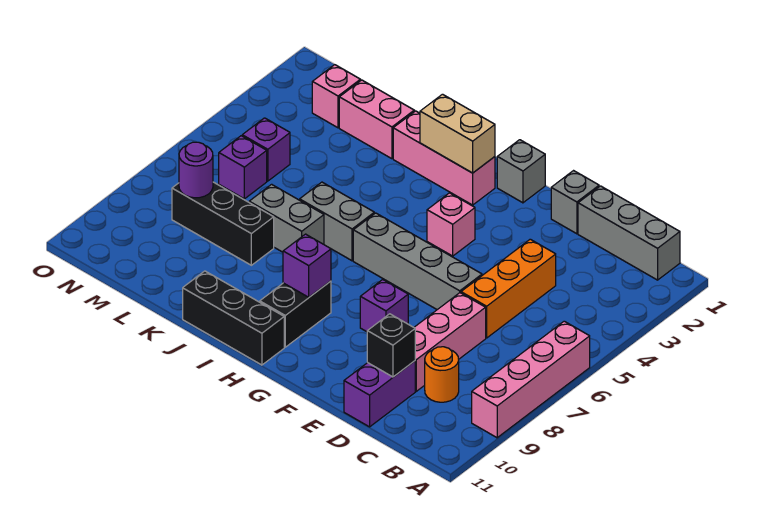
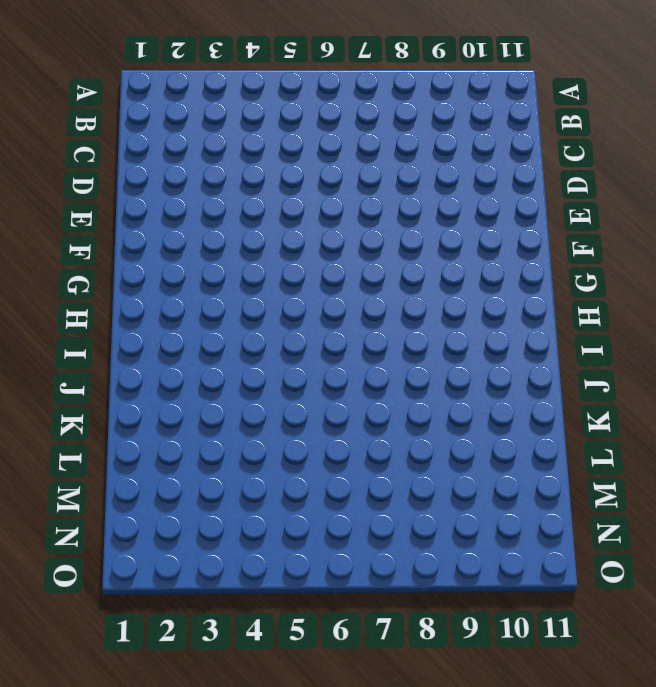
none -> pink 1x4 brick [472,321,590,438]
none -> grey 1x3 brick [578,186,680,280]
none -> orange 1x1 round brick [425,347,459,402]

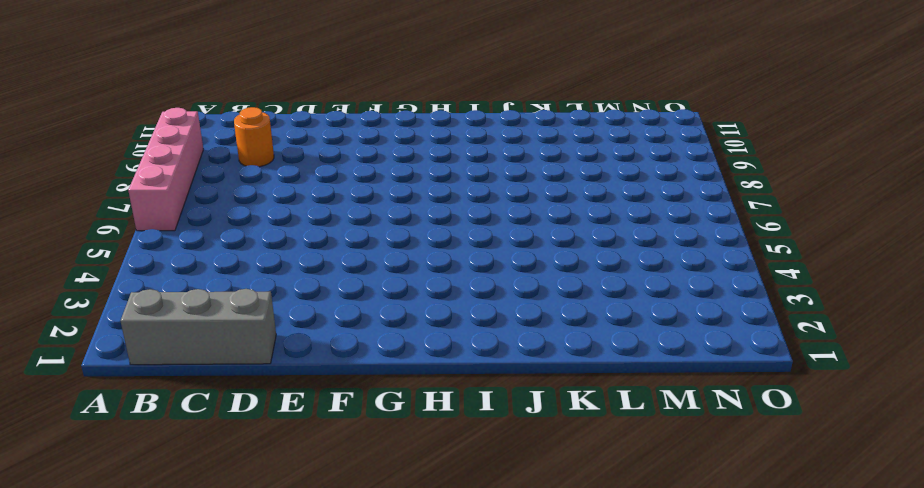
none -> orange 1x3 brick [461,239,556,338]
none -> pink 1x3 brick [414,293,486,391]
none -> purple 1x2 brick [344,361,415,427]

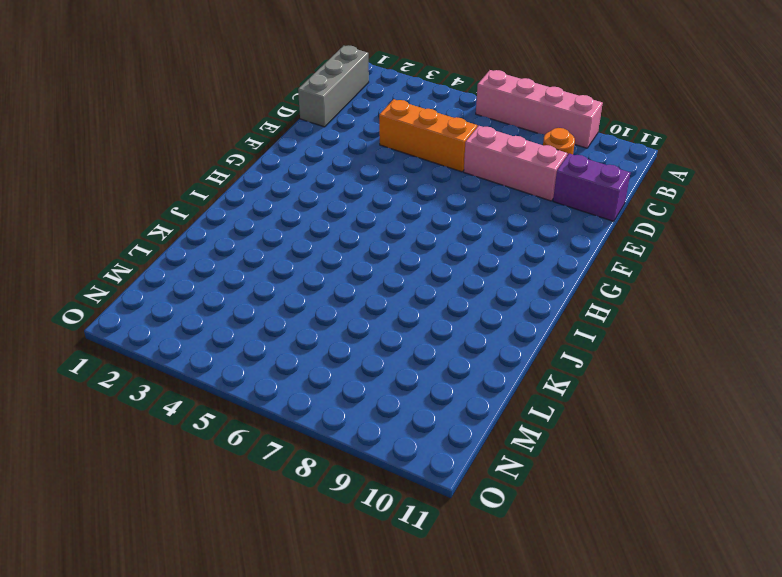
none -> grey 1x1 brick [551,171,599,234]
none -> grey 1x4 brick [353,213,482,310]
none -> purple 1x1 brick [360,280,408,332]

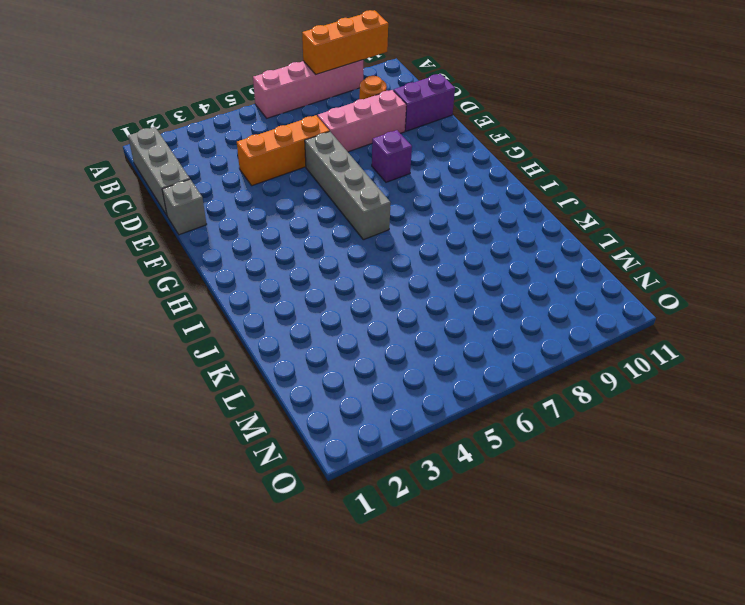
orange 1x3 brick [302,10,388,74] -> none
none -> grey 1x1 brick [497,140,545,203]
none -> pink 1x1 brick [427,193,475,256]
none -> pink 1x3 brick [393,111,495,205]

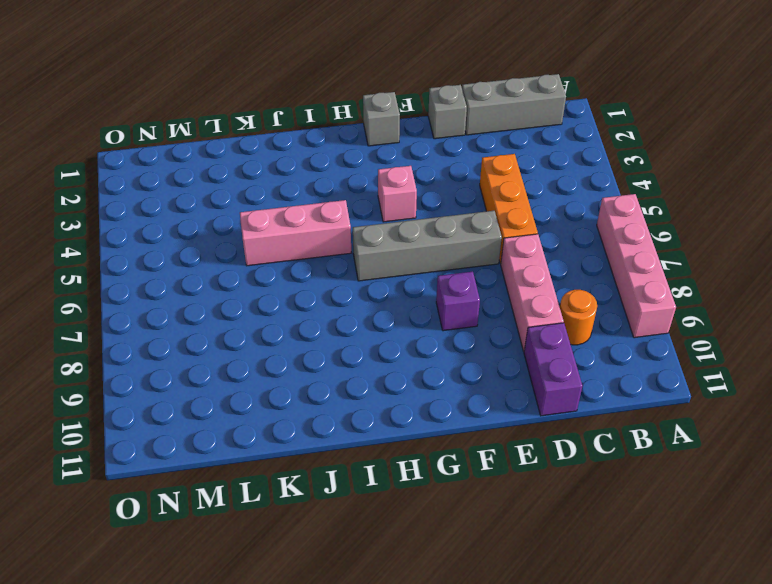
pink 1x3 brick [240,200,351,266] -> pink 1x3 brick moved to [393,111,495,205]
none -> black 1x2 brick [260,281,331,347]
none -> black 1x3 brick [183,271,284,365]
none -> grey 1x2 brick [300,182,374,261]

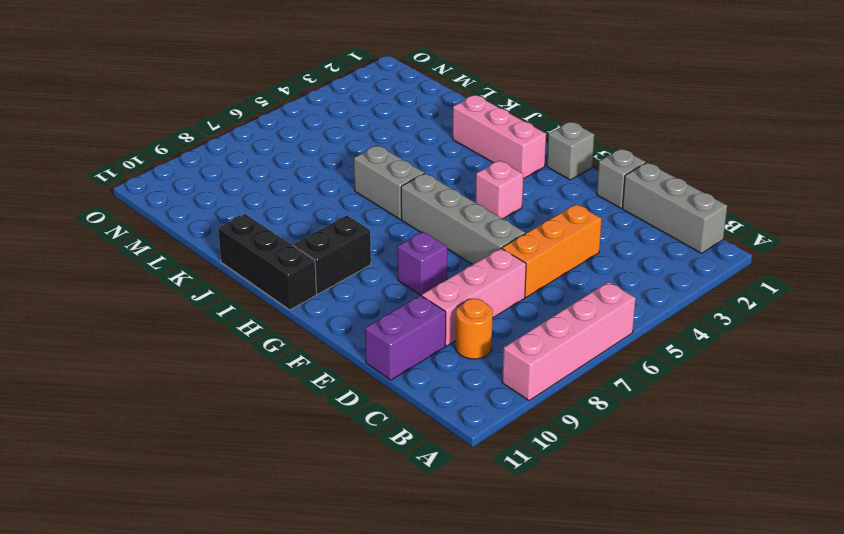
none -> grey 1x2 brick [249,184,324,252]
none -> pink 1x2 brick [339,80,414,159]
none -> black 1x3 brick [172,182,274,265]

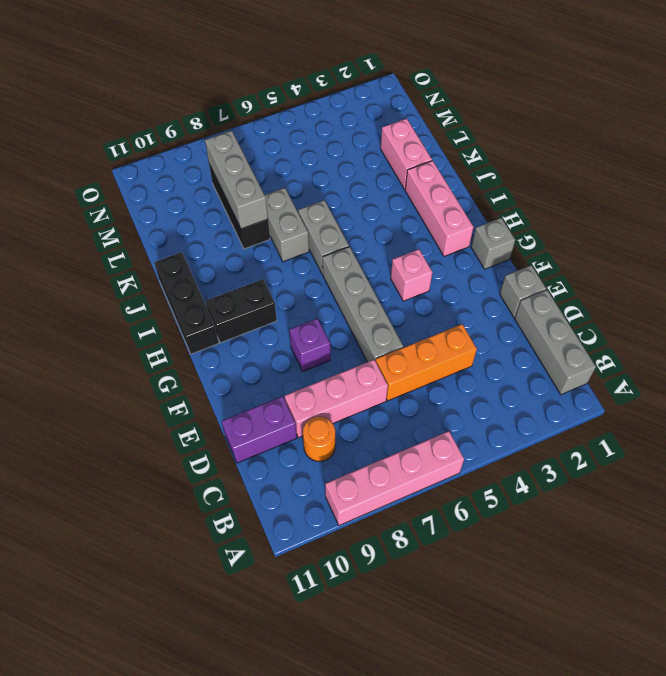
grey 1x3 brick [205,131,268,229] -> purple 1x1 round brick [179,142,213,198]
none -> pink 1x1 brick [312,65,360,128]
none -> purple 1x1 brick [242,118,290,181]
none -> purple 1x1 brick [219,136,267,199]

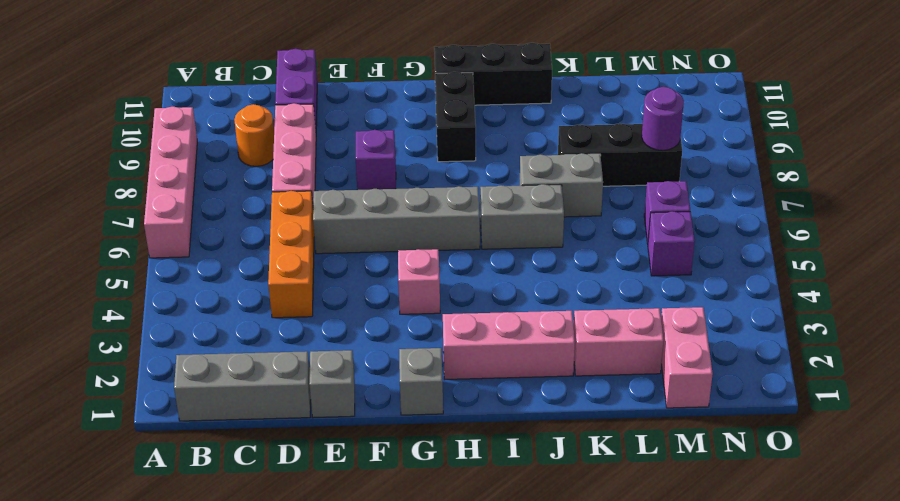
pink 1x2 brick [661,307,713,408] -> pink 1x1 brick [312,65,360,128]
none -> black 1x1 brick [367,314,415,377]
none -> tan 1x2 brick [420,94,495,173]
none -> purple 1x1 brick [283,234,331,297]

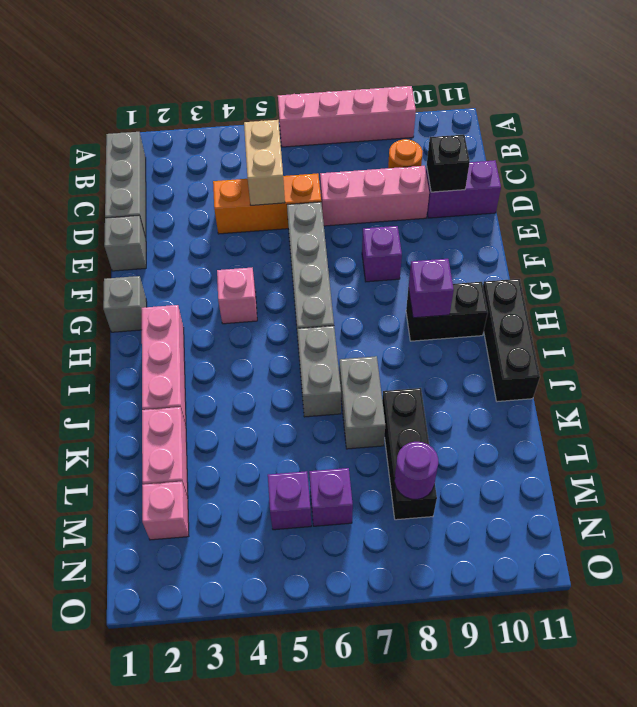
tan 1x2 brick [244,120,285,205] -> tan 1x2 brick moved to [420,94,495,173]

